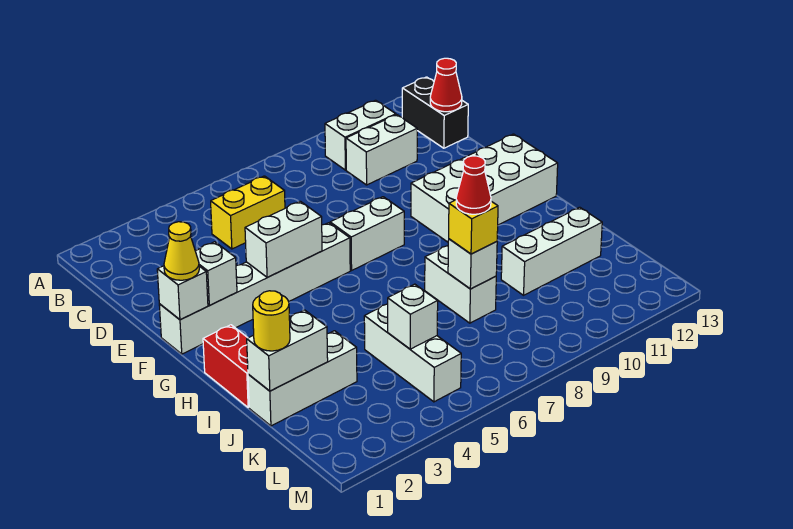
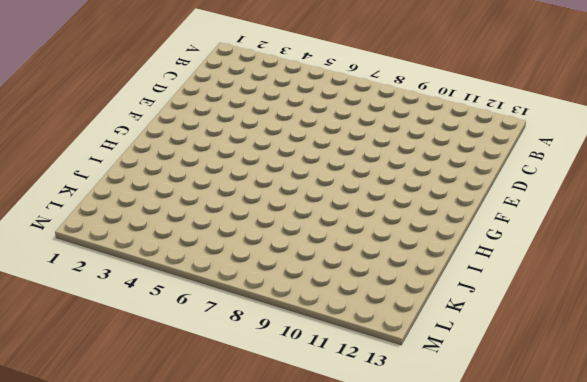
none -> white 1x2 brick [325,100,396,170]
none -> black 1x2 brick [402,77,468,148]
none -> yellow 1x2 brick [211,176,285,249]

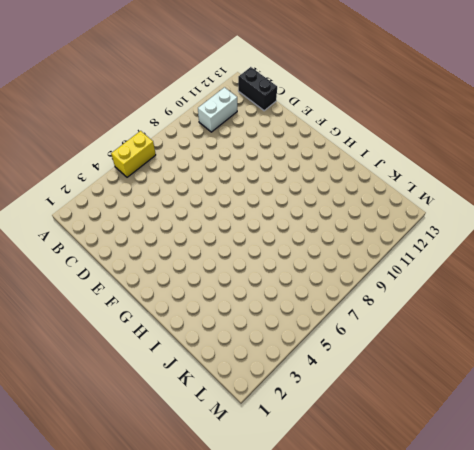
yellow 1x2 brick [111,131,156,177] -> yellow 1x2 brick moved to [211,176,285,249]
none -> white 1x2 brick [346,115,417,185]
none -> white 1x6 brick [159,223,350,354]
none -> white 1x2 brick [330,197,404,270]

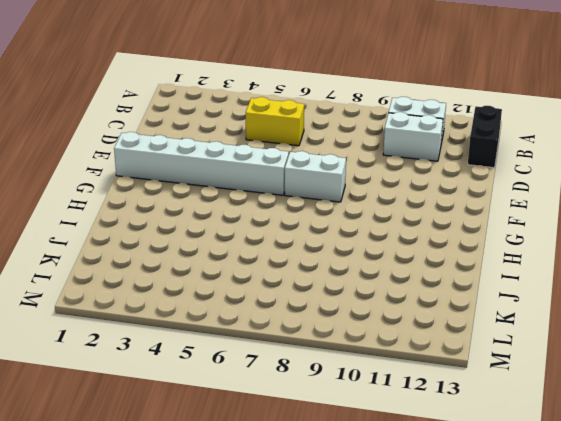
none -> white 2x4 brick [411,134,558,242]
none -> red 1x2 brick [203,325,249,407]
none -> white 1x2 brick [425,246,496,323]

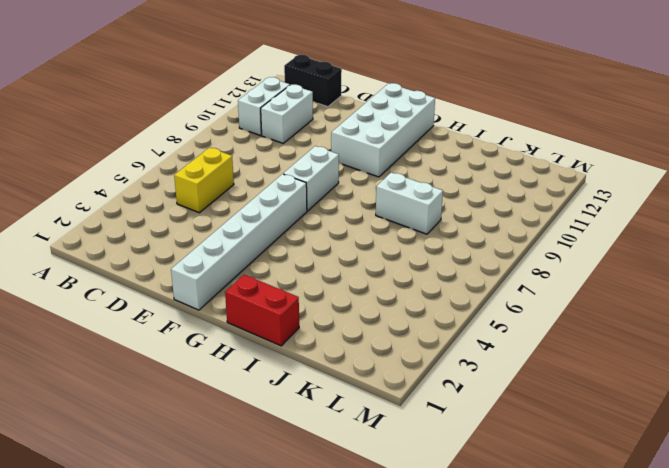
none -> white 1x3 brick [248,331,357,426]
none -> white 1x3 brick [364,304,461,402]
none -> white 1x3 brick [501,207,602,295]

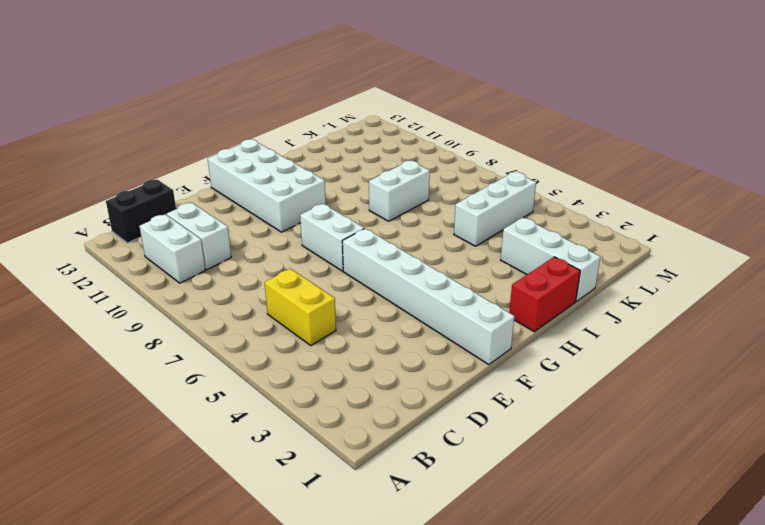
none -> white 1x3 brick [501,207,602,295]
none -> red 1x1 cone [430,58,462,112]
none -> white 1x1 brick [157,266,208,320]

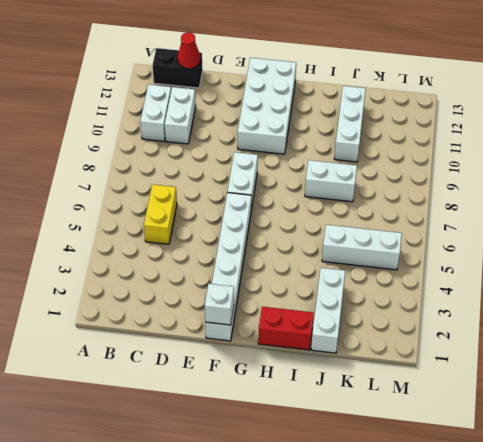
none -> white 1x1 brick [195,242,237,305]
none -> white 1x2 brick [245,201,322,278]
none -> white 1x2 brick [247,310,328,391]

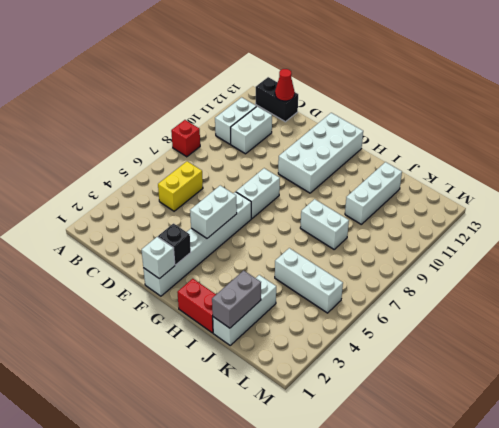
red 1x1 brick [171,120,200,157] -> none
black 1x1 brick [158,224,191,265] -> white 1x1 brick [195,242,237,305]
grey 1x2 brick [212,271,261,328] -> white 1x2 brick [247,310,328,391]
none -> white 1x1 brick [448,239,497,289]
none -> white 1x1 brick [388,284,438,349]
none -> yellow 1x1 cone [164,222,199,280]

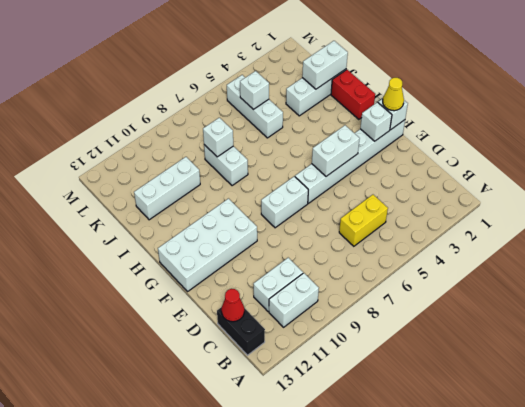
none -> yellow 1x1 round brick [253,291,290,351]
none -> yellow 1x1 brick [449,200,498,254]
none -> red 1x1 cone [456,156,491,214]

